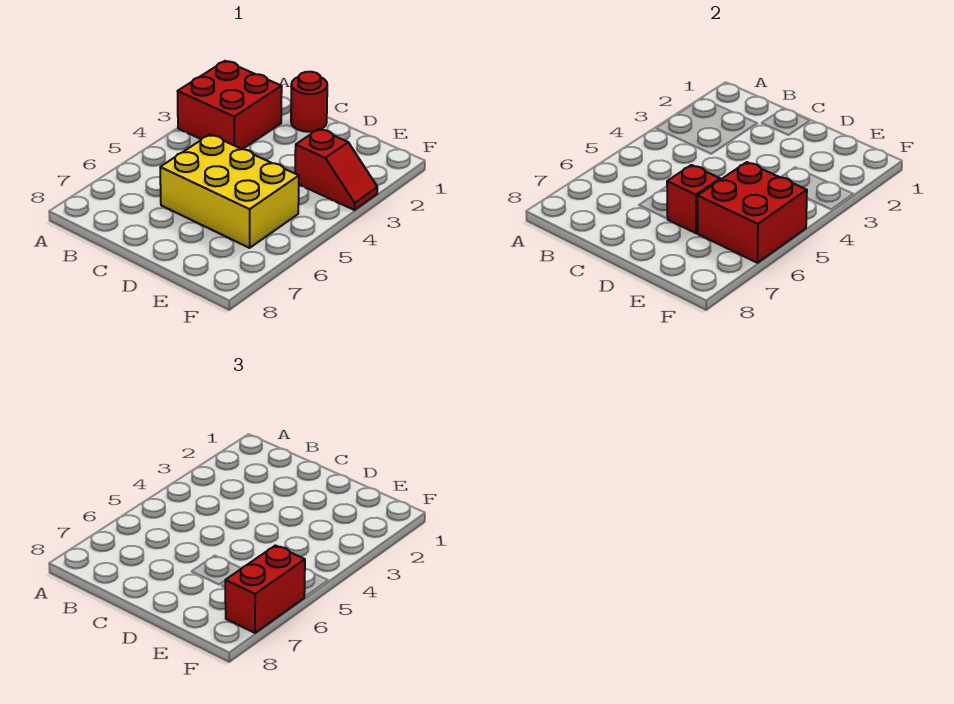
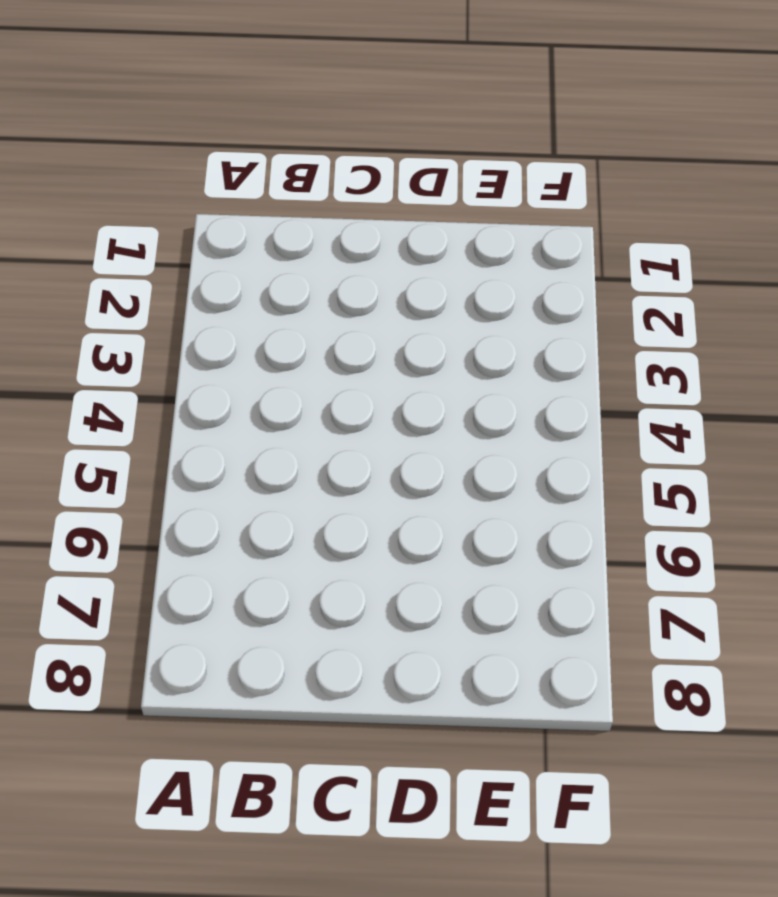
none -> red 2x2 brick [178,61,282,149]
none -> red 1x1 round brick [291,72,327,132]

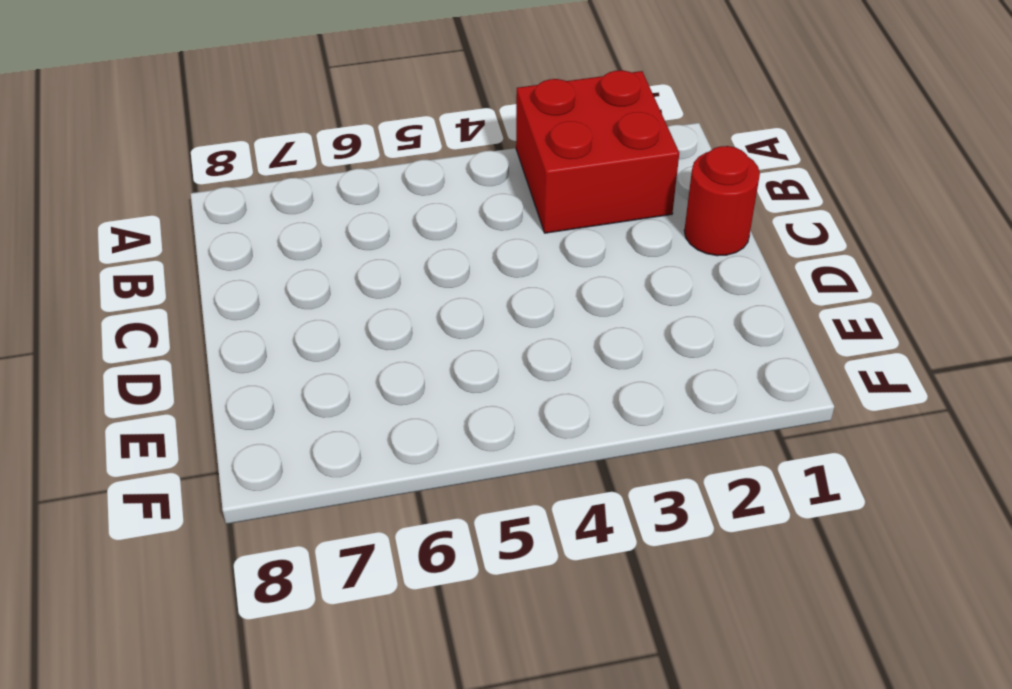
none -> yellow 2x3 brick [160,135,299,248]
none -> red 1x2 slope [295,129,377,210]

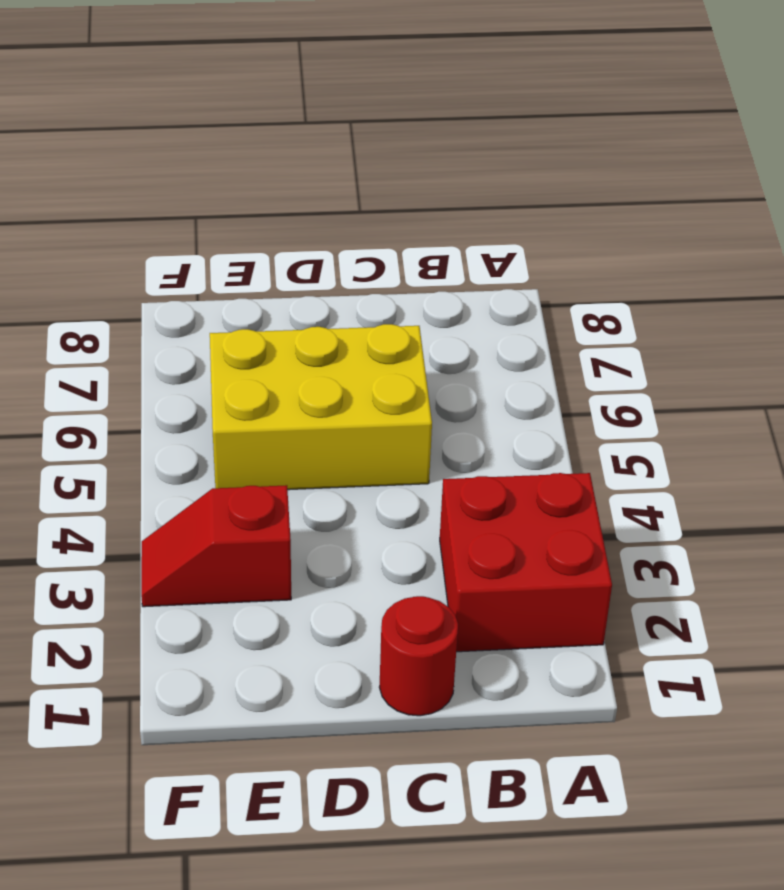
none -> red 1x1 brick [667,165,720,233]
none -> red 2x2 brick [697,162,807,263]

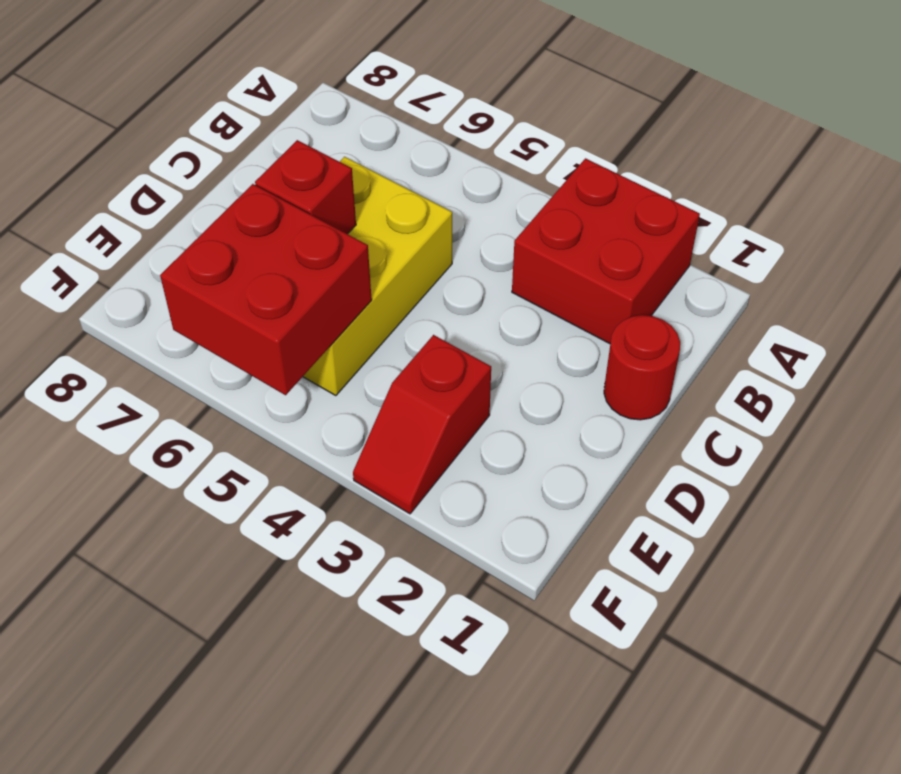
none -> red 1x2 brick [225,545,305,633]

